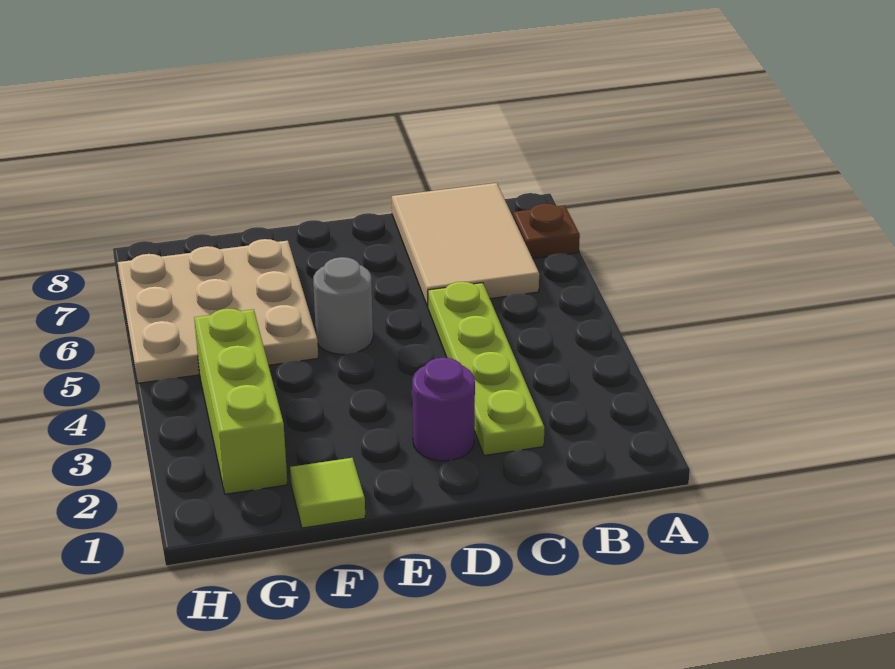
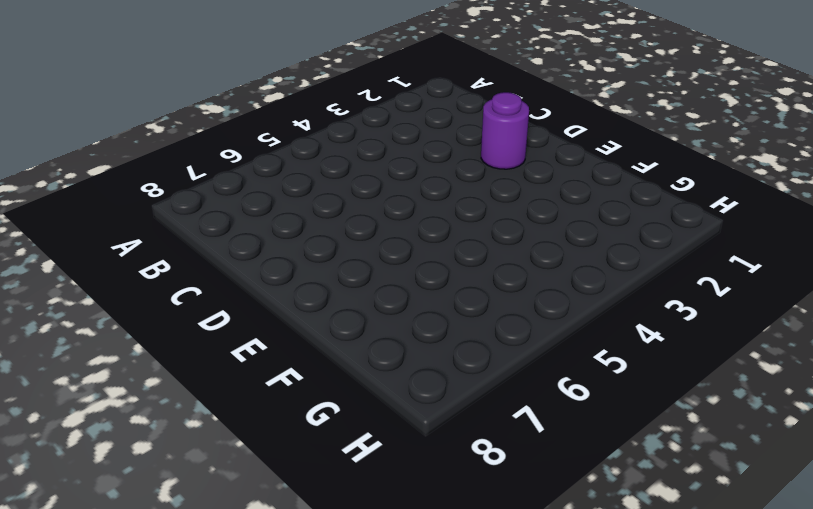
none -> brown 1x1 plate [513,204,580,259]
none -> tan 2x3 tile [392,183,539,307]

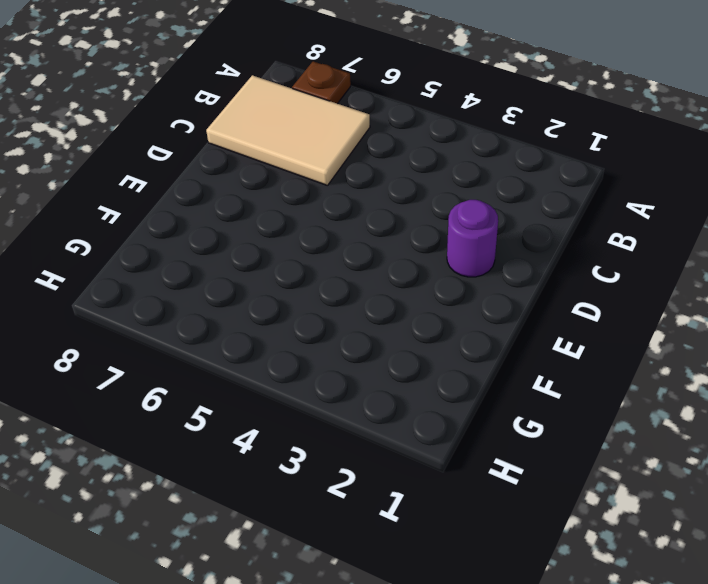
none -> lime 1x4 plate [428,282,544,456]
none -> grey 1x1 round brick [313,257,373,354]

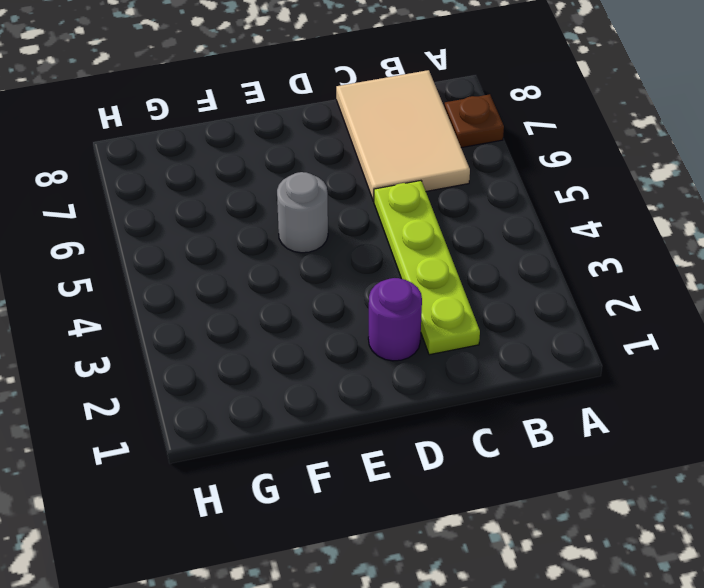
none -> lime 1x1 tile [290,458,365,528]
none -> tan 3x3 plate [118,239,318,383]

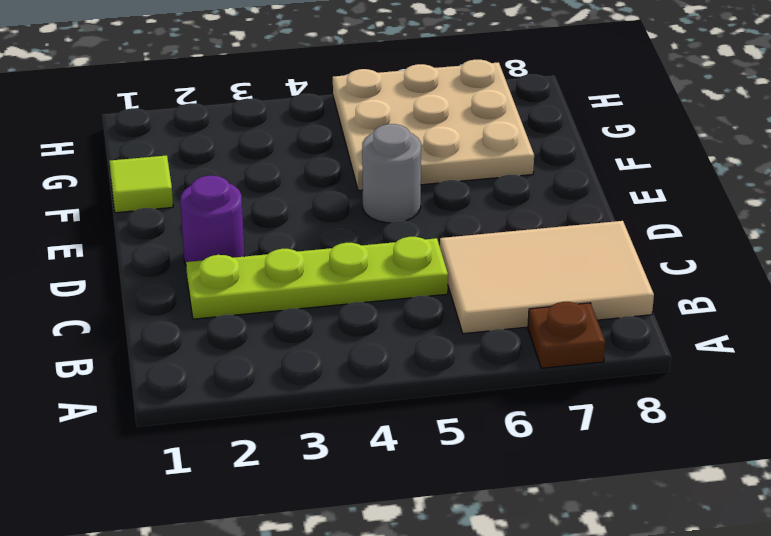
none -> lime 1x3 brick [194,308,288,494]

